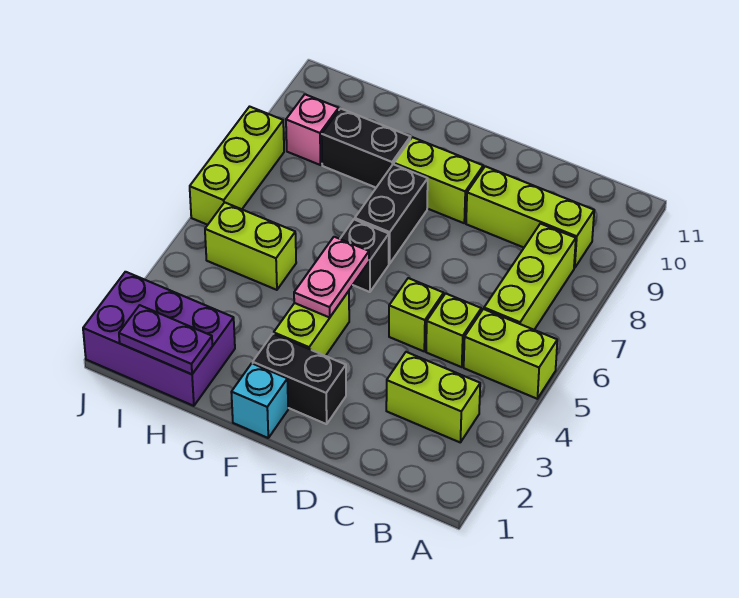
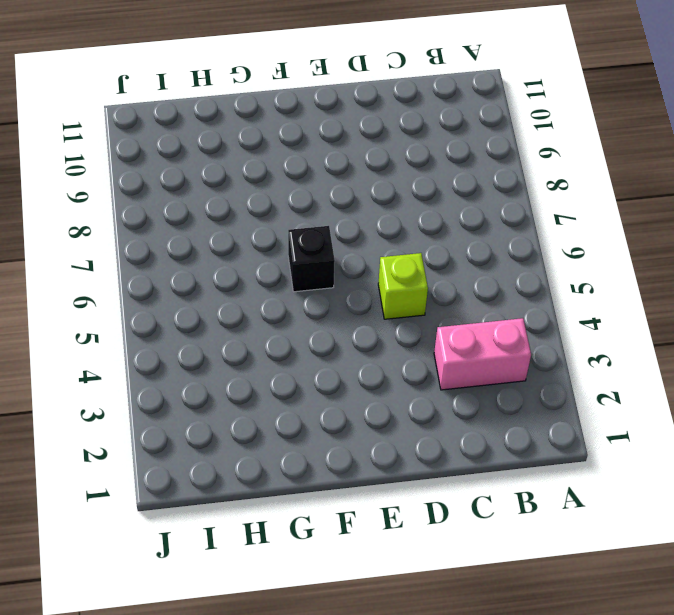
pink 1x2 brick [434,318,531,390] -> lime 1x2 brick [386,352,480,442]
none -> lime 1x2 brick [464,309,557,399]
none -> lime 1x3 brick [484,224,576,330]
none -> lime 1x3 brick [466,166,594,268]

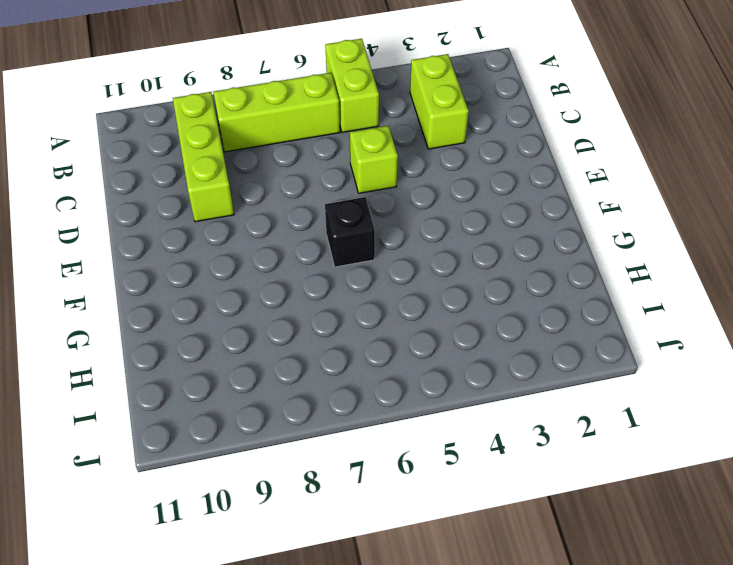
none -> lime 1x1 brick [426,293,481,367]
none -> black 1x2 brick [253,334,346,424]
none -> lime 1x2 brick [394,137,483,223]

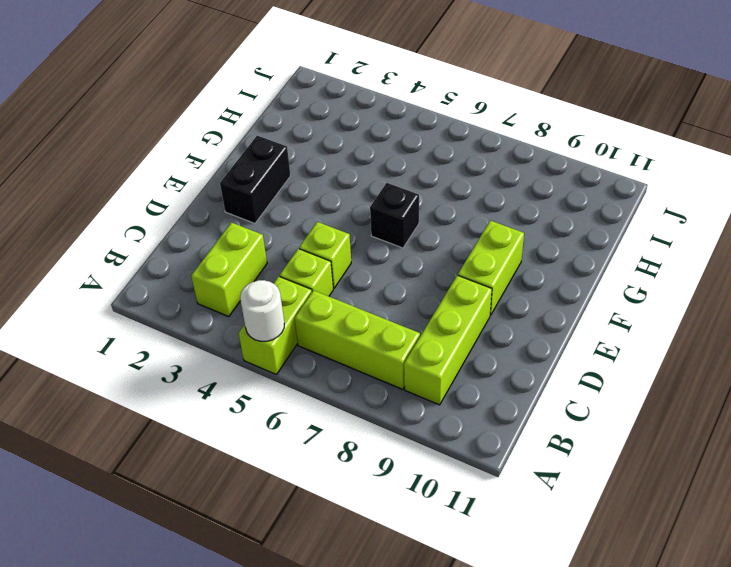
white 1x1 round brick [240,280,284,341] -> none
none -> cyan 1x1 brick [231,363,288,438]
none -> lime 1x2 brick [274,291,349,356]
none -> black 1x2 brick [355,164,428,264]

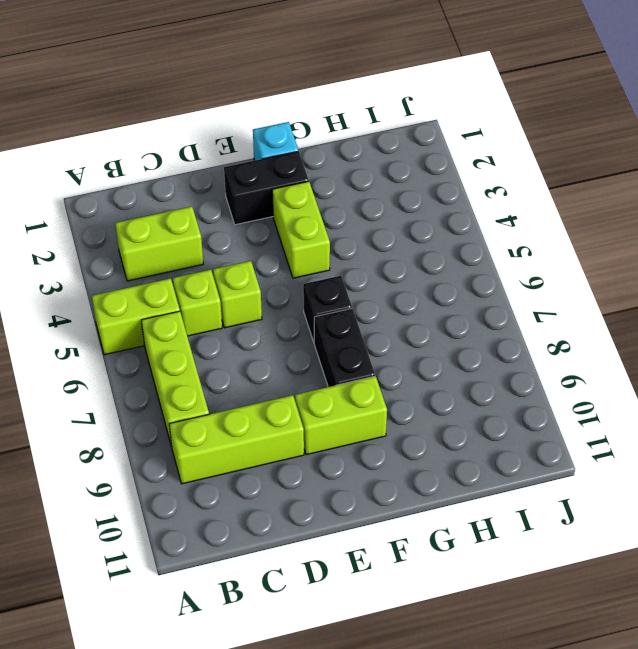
none -> black 1x2 brick [322,109,410,188]
none -> purple 2x3 brick [83,272,235,406]
none -> lime 1x2 brick [205,202,296,290]

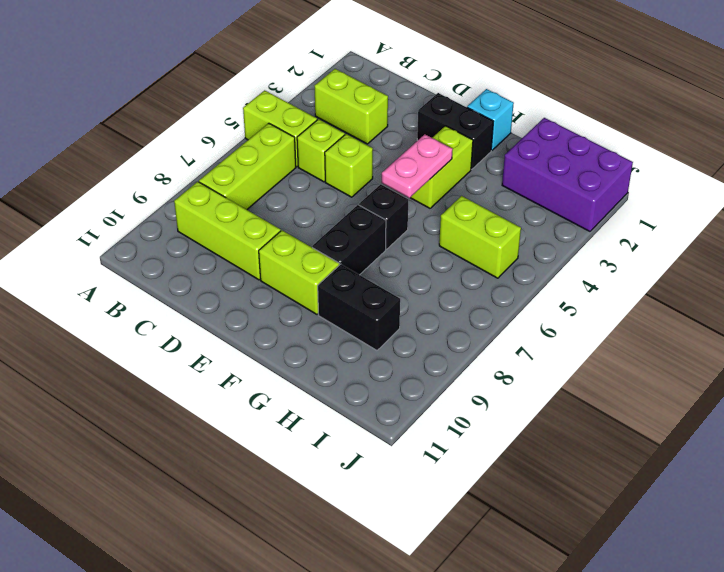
none -> pink 1x1 brick [286,94,339,165]
none -> lime 1x3 brick [190,107,284,225]
none -> purple 1x2 plate [119,305,212,374]

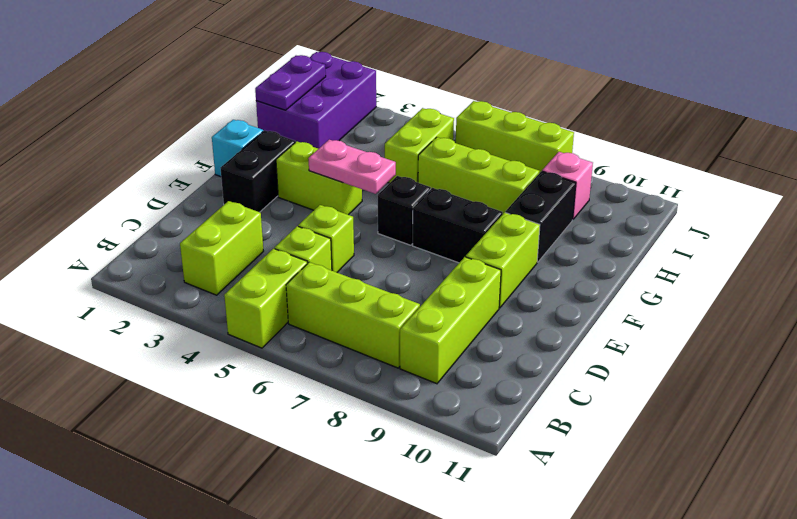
lime 1x3 brick [418,137,540,213] -> none

